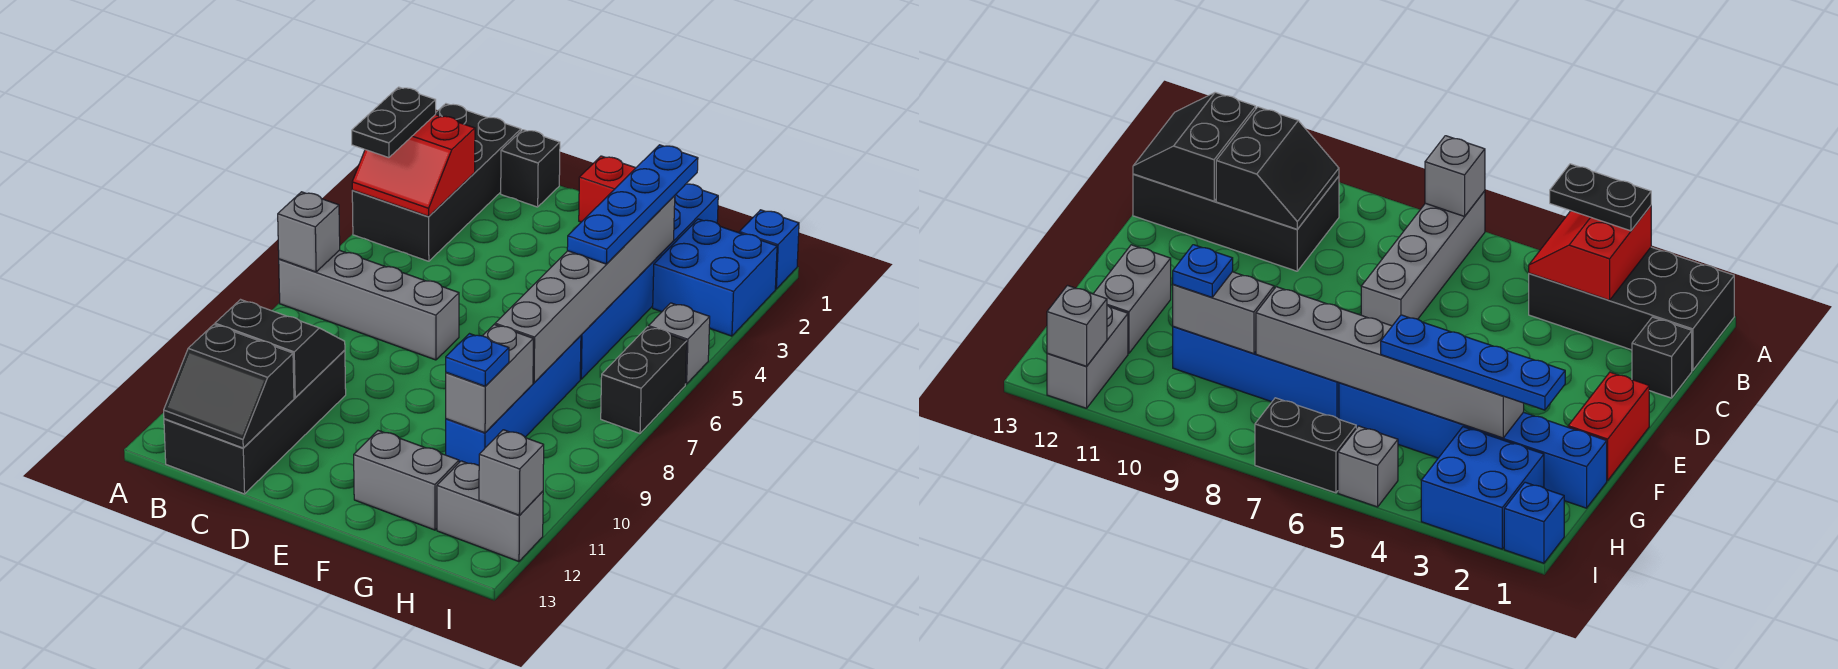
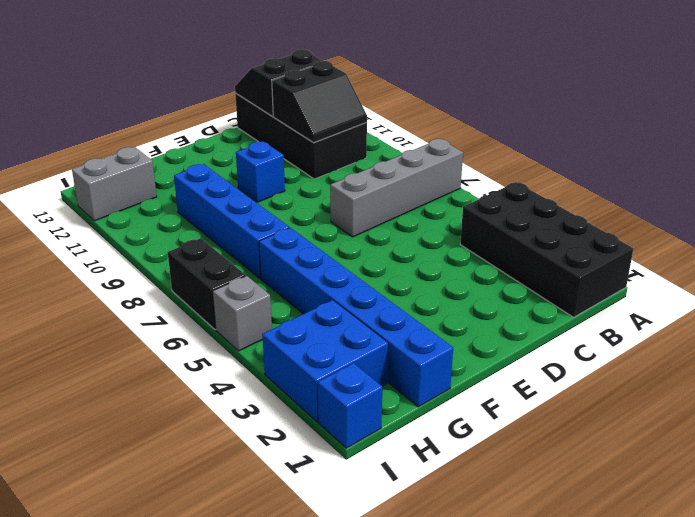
blue 1x1 brick [236,142,285,202] -> none
none -> black 1x1 brick [501,130,560,207]
none -> red 1x2 brick [579,156,635,222]
none -> grey 1x2 brick [354,431,459,530]

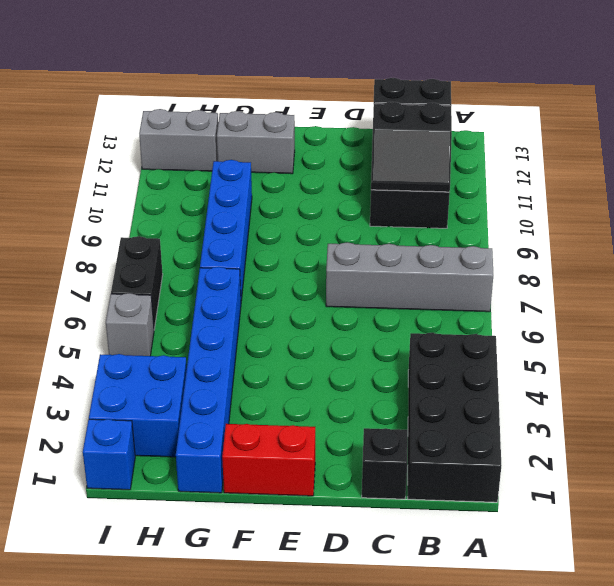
none -> red 2x2 slope [352,115,475,216]
none -> grey 1x1 brick [278,192,340,272]
none -> grey 1x6 brick [495,196,675,383]

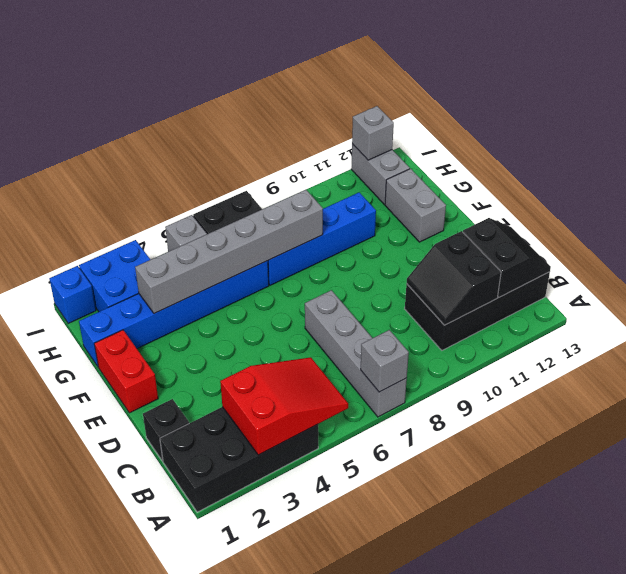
red 2x3 slope [220,357,348,455] -> red 2x2 slope [352,115,475,216]
none -> grey 1x2 brick [446,325,533,433]
none -> black 1x2 plate [352,87,436,158]
none -> blue 1x4 plate [567,145,698,264]

